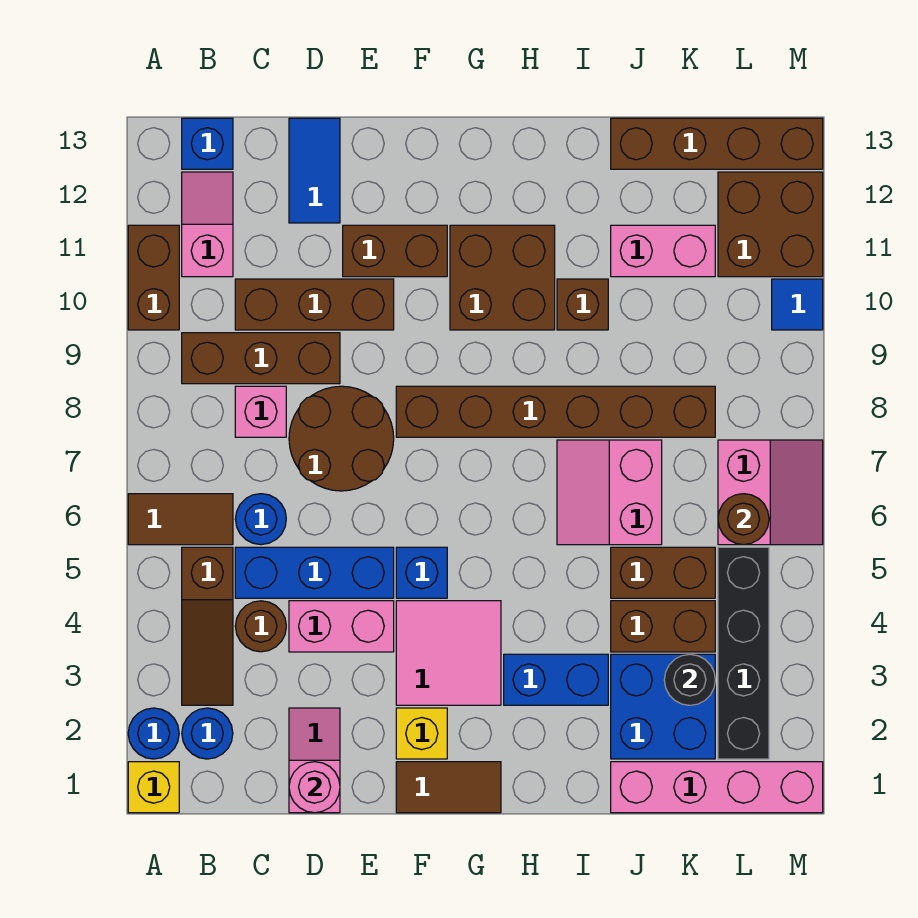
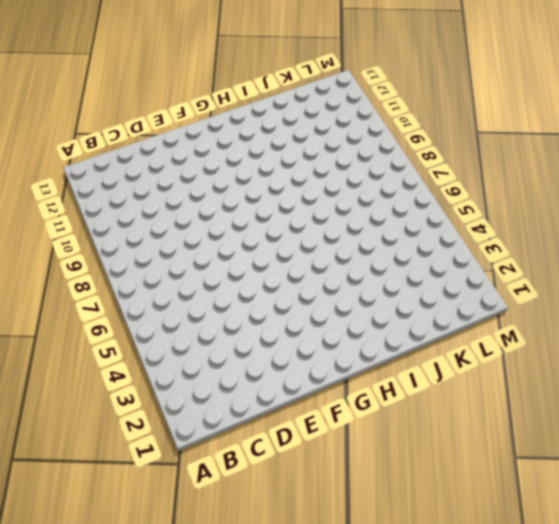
none -> yellow 1x1 brick [128,762,179,813]
none -> blue 1x1 round brick [128,708,179,759]
none -> brown 1x2 tile [128,494,233,545]
none -> brown 1x2 brick [128,225,179,330]

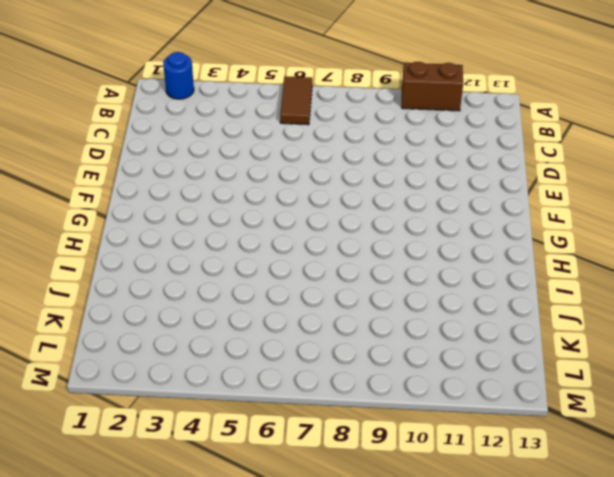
none -> yellow 1x1 brick [128,762,179,813]
none -> blue 1x1 round brick [182,708,233,759]
none -> brown 1x3 slope [182,547,233,705]
none -> brown 1x3 brick [182,333,340,384]

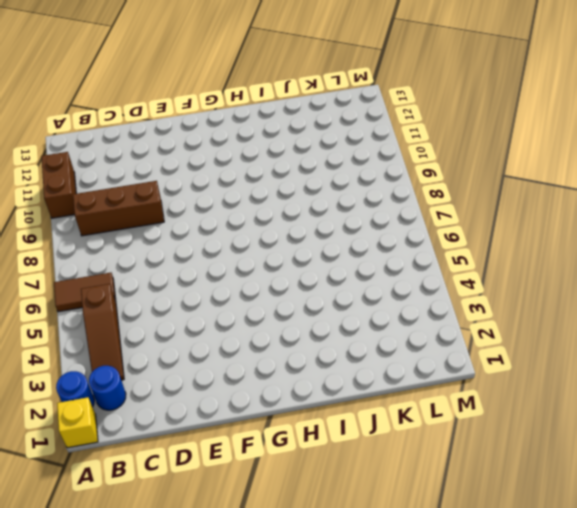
none -> pink 1x2 slope [182,172,233,277]
none -> blue 1x1 brick [182,118,233,169]
none -> brown 1x1 round brick [235,601,286,652]
none -> blue 1x3 brick [235,547,394,598]

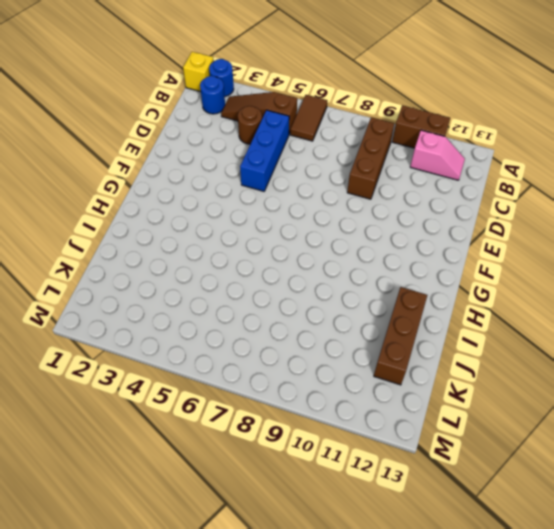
brown 1x3 brick [374,287,427,385] -> brown 1x3 brick moved to [235,279,394,330]
none -> blue 1x1 brick [182,118,233,169]
none -> blue 1x1 round brick [235,494,286,545]
none -> pink 1x1 brick [235,386,286,437]
none -> pink 1x2 slope [289,708,340,813]

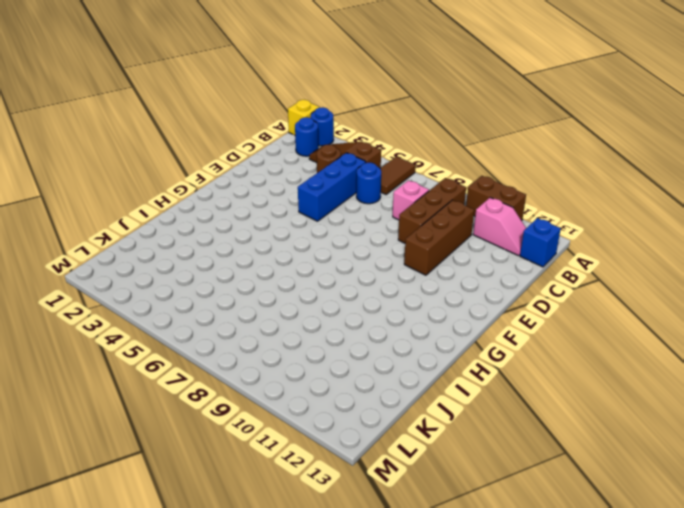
none -> pink 1x2 slope [289,708,340,813]
none -> pink 1x2 brick [289,601,394,652]
none -> brown 2x2 round brick [289,386,394,491]
none -> blue 1x2 tile [289,118,340,223]

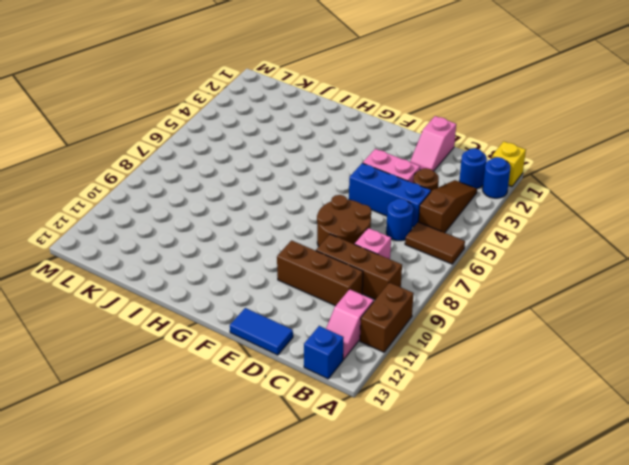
blue 1x2 tile [230,308,293,355] -> blue 1x2 tile turned to [289,118,340,223]
none -> brown 1x2 brick [343,225,447,277]
none -> brown 1x2 tile [396,762,501,813]
none -> yellow 1x1 brick [396,708,447,759]
none -> pink 2x2 tile [396,601,501,705]

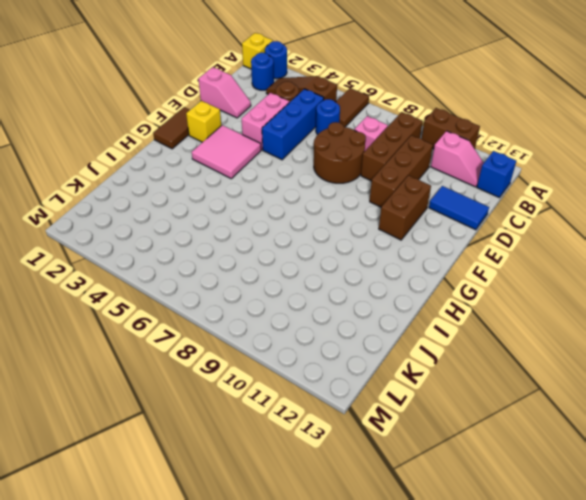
none -> blue 1x1 brick [396,547,447,598]
none -> brown 1x6 brick [396,386,715,437]
none -> brown 2x2 brick [450,225,555,330]
none -> blue 1x2 brick [504,654,608,705]

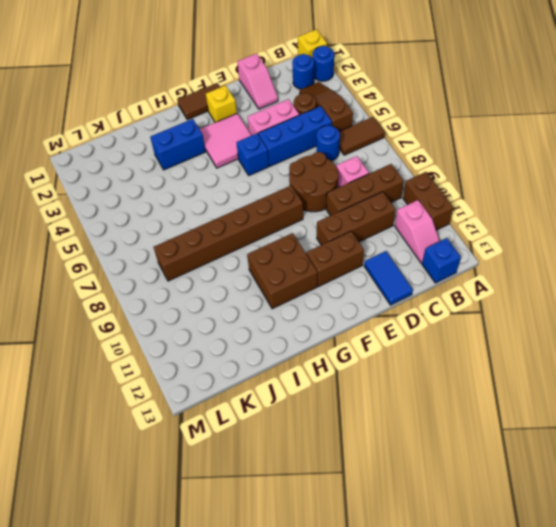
none -> pink 2x2 slope [557,440,662,545]
none -> brown 1x1 brick [557,279,608,330]
none -> pink 1x4 brick [611,762,823,813]
none -> blue 2x2 brick [611,654,715,759]

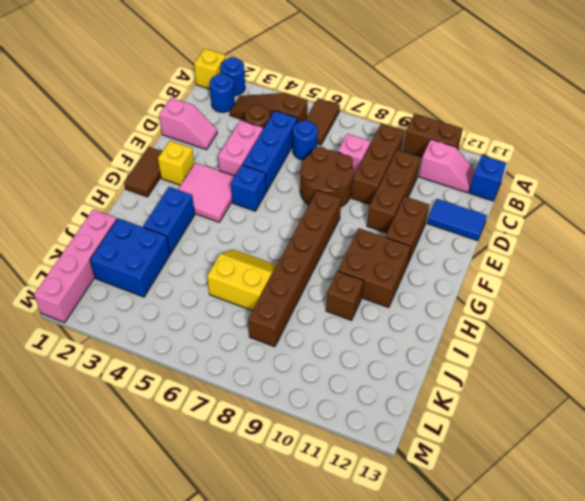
yellow 2x2 slope [207,250,277,311] -> pink 2x2 slope [557,440,662,545]
none -> brown 1x2 brick [611,601,715,652]
none -> brown 1x2 brick [611,547,715,598]
none -> pink 1x2 brick [611,225,715,277]
none -> brown 1x4 brick [611,118,823,169]

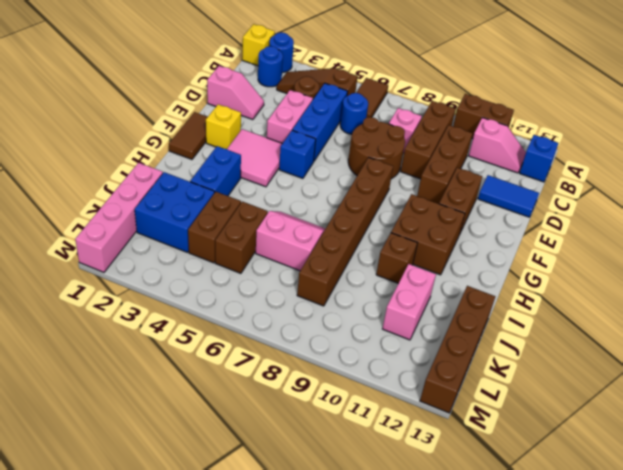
none -> black 1x4 brick [718,547,769,759]
none -> pink 2x2 slope [718,440,823,545]
none -> brown 2x2 brick [718,172,823,277]
none -> blue 1x1 tile [772,279,823,330]

